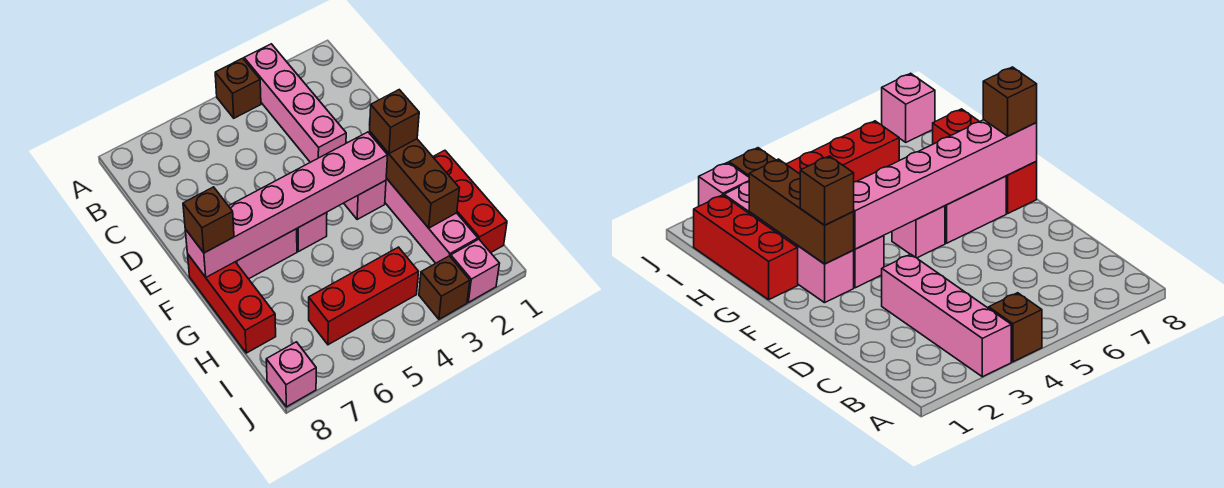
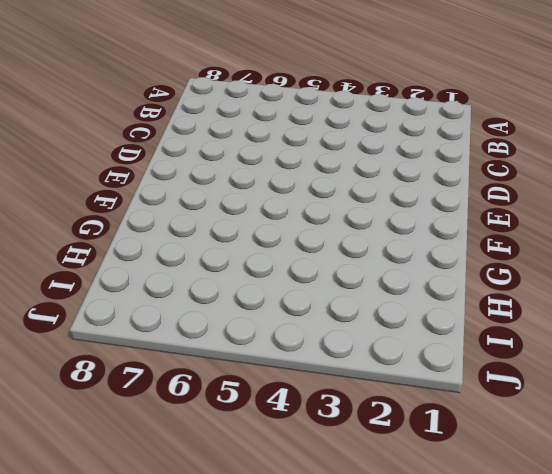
none -> pink 1x4 brick [244,44,346,162]
none -> brown 1x1 brick [215,58,261,118]
none -> pink 1x4 brick [385,178,478,263]

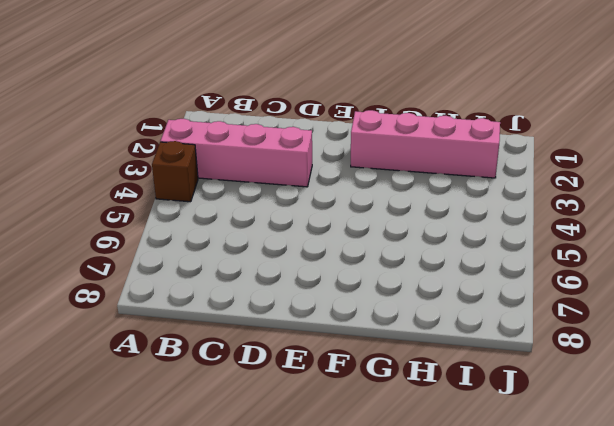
none -> pink 1x1 brick [344,181,386,219]
none -> pink 1x1 brick [297,212,327,252]
none -> pink 1x2 brick [236,229,297,279]

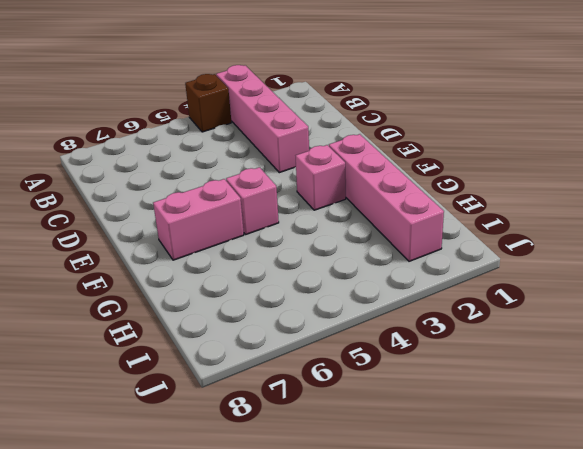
none -> red 1x3 brick [188,255,276,353]
none -> red 1x3 brick [433,150,507,253]
none -> red 1x3 brick [309,247,418,345]

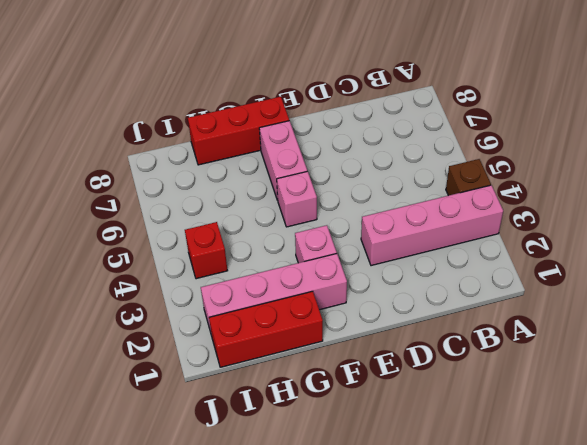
red 1x1 brick [185,222,228,279] -> red 1x3 brick [309,247,418,345]
none -> pink 1x1 brick [451,239,500,302]
none -> brown 1x1 brick [419,256,470,319]
none -> pink 1x1 brick [266,342,316,407]

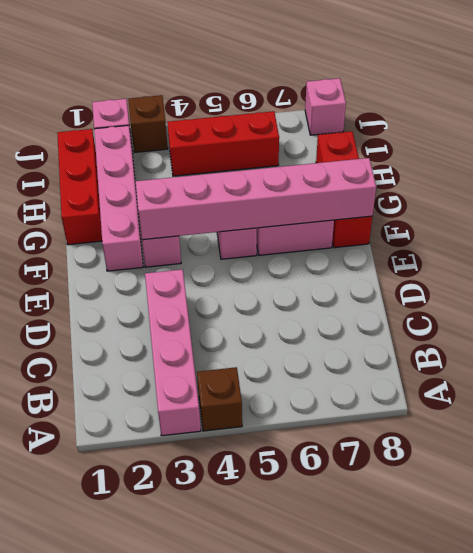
none -> brown 1x3 brick [369,132,459,228]
none -> brown 1x1 brick [370,90,419,154]
none -> brown 1x1 brick [183,187,234,253]

